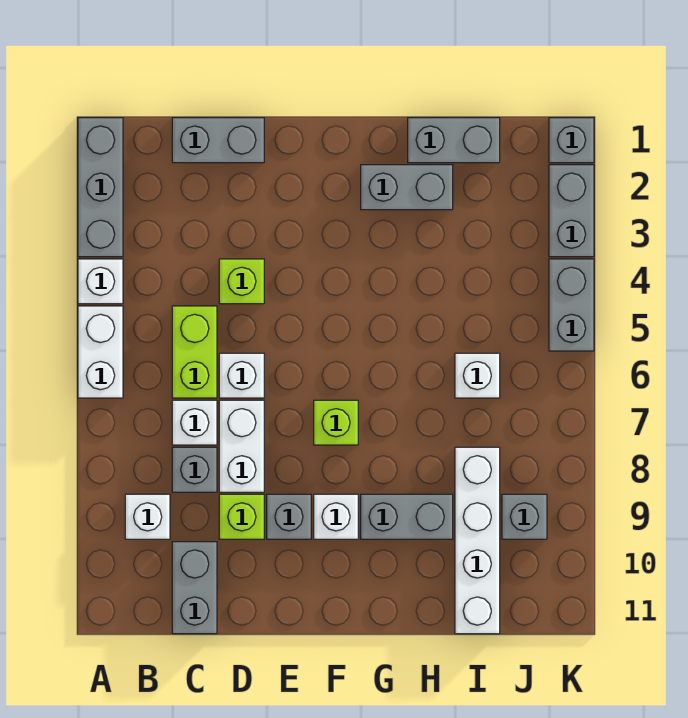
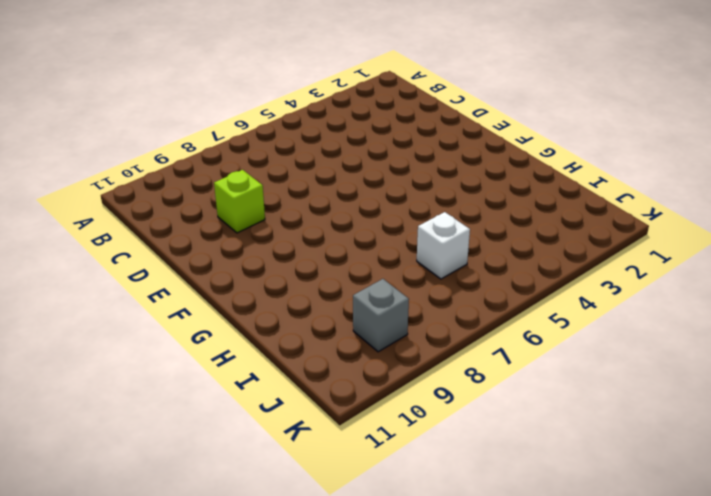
none -> grey 1x3 brick [78,118,123,257]
none -> white 1x1 brick [78,259,123,304]
none -> white 1x2 brick [78,306,123,398]

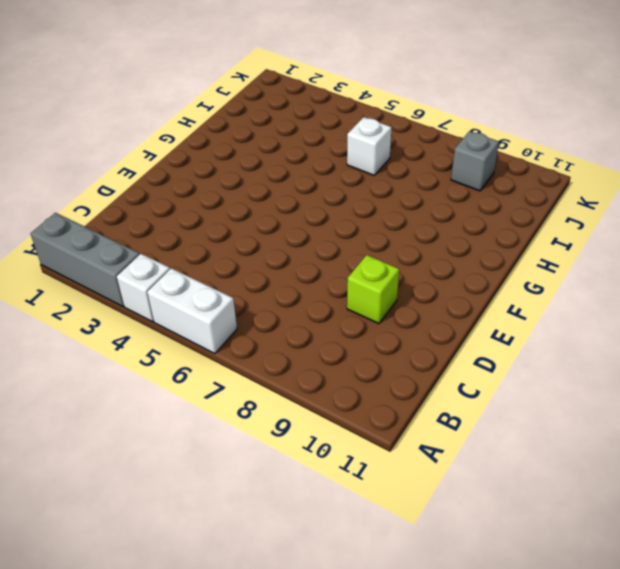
none -> white 1x1 brick [125,494,170,539]
none -> grey 1x2 brick [172,118,264,163]
none -> lime 1x2 brick [172,306,217,398]

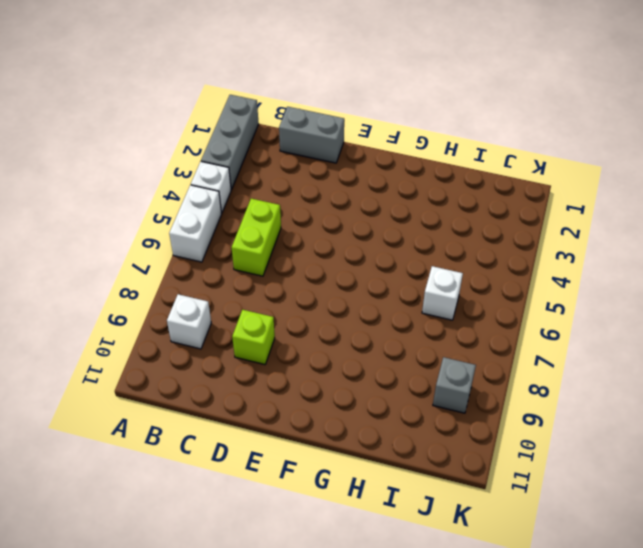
none -> white 1x1 brick [172,400,217,445]
none -> grey 1x1 brick [172,447,217,492]
none -> grey 1x2 brick [172,542,217,634]

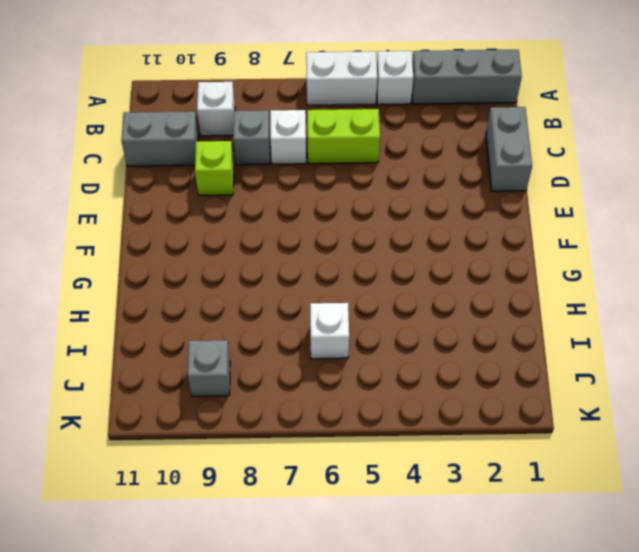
none -> lime 1x1 brick [219,259,264,304]
none -> white 1x1 brick [219,353,264,398]
none -> white 1x2 brick [219,400,264,492]

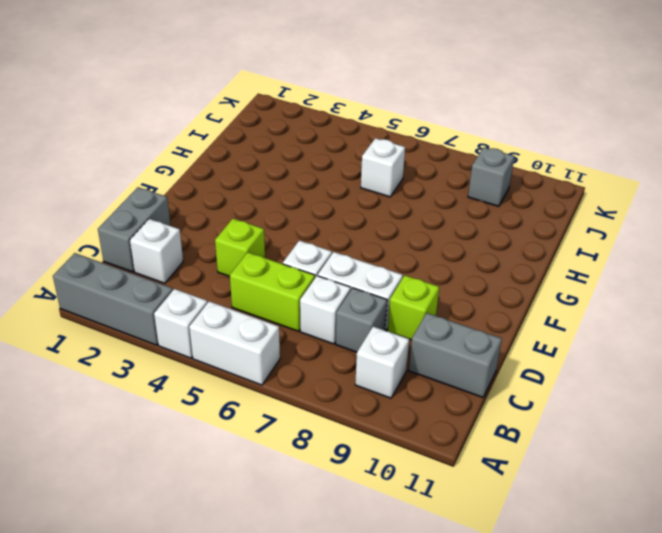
white 1x1 brick [130,219,183,283] -> white 1x1 brick moved to [314,494,358,539]
none -> grey 1x1 brick [267,494,311,539]
none -> lime 1x1 brick [314,400,358,445]
none -> grey 1x2 brick [361,165,453,210]

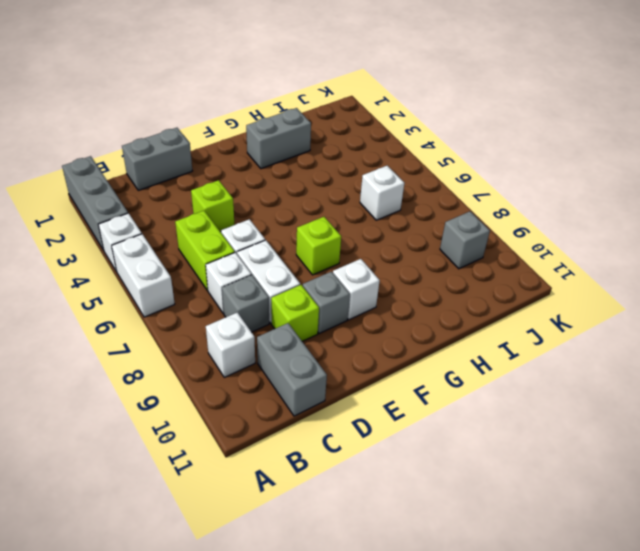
none -> grey 1x2 brick [361,494,453,539]
none -> grey 1x2 brick [408,118,500,163]
none -> white 1x4 brick [455,447,500,634]

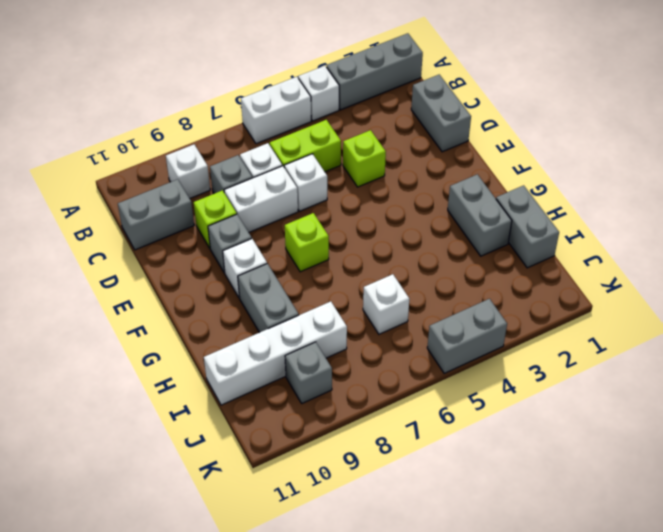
none -> grey 1x1 brick [549,118,594,163]
none -> grey 1x2 brick [549,165,594,257]

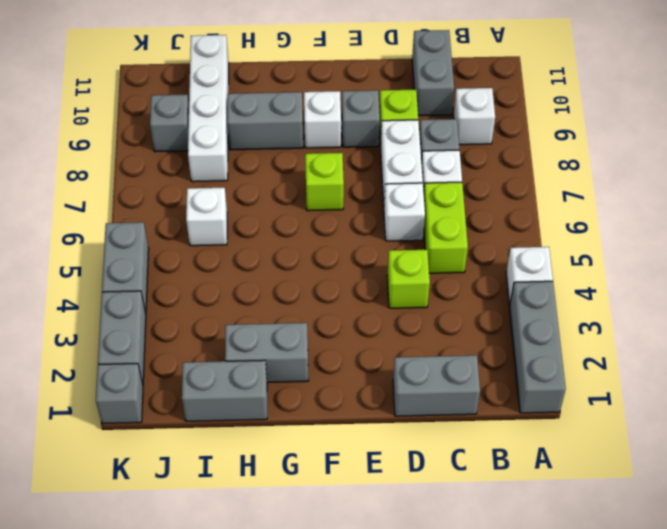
none -> white 1x2 brick [78,306,123,398]

